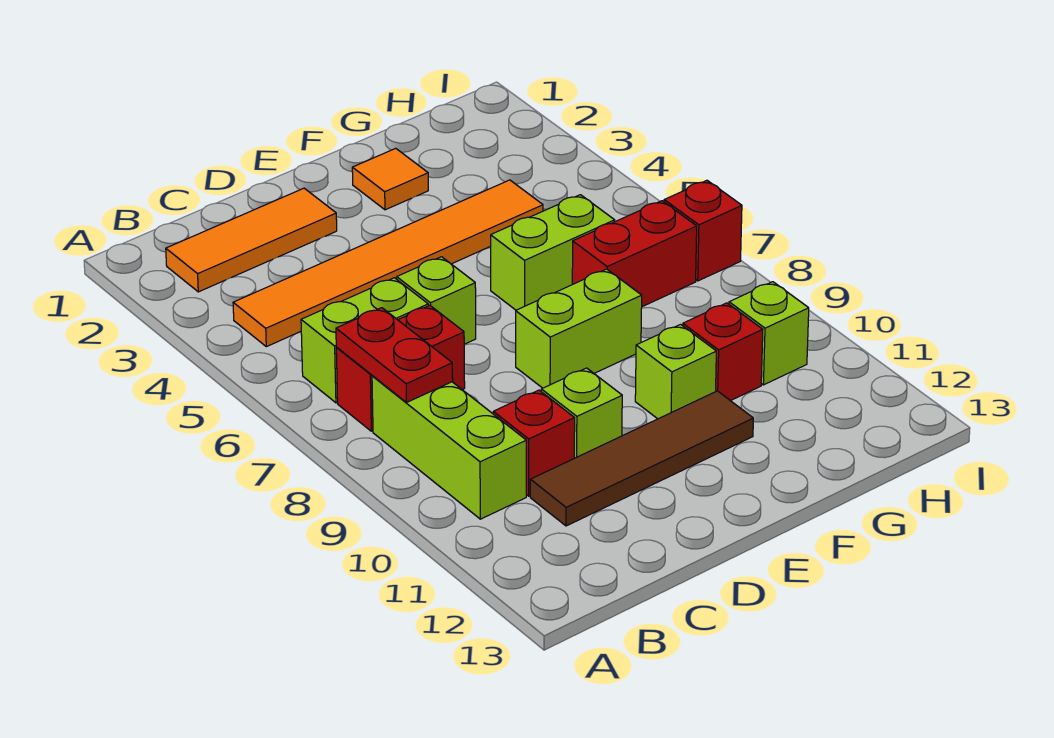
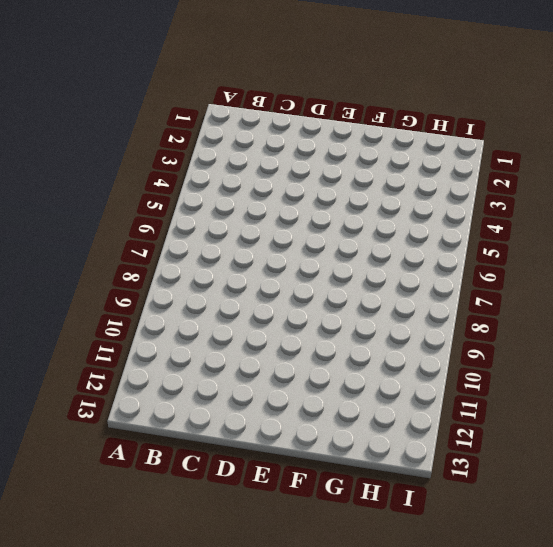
none -> orange 1x3 tile [166,188,337,292]
none -> orange 1x6 tile [233,180,543,347]
none -> lime 1x2 brick [301,278,428,403]

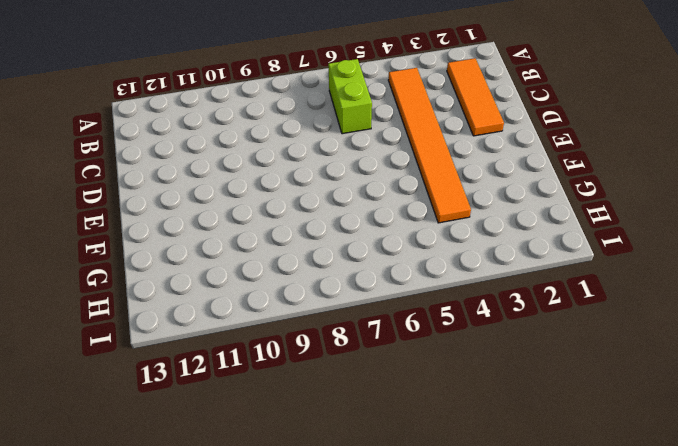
none -> red 1x2 brick [336,305,465,431]
none -> lime 1x3 brick [372,376,526,519]
none -> red 1x1 brick [493,390,575,496]

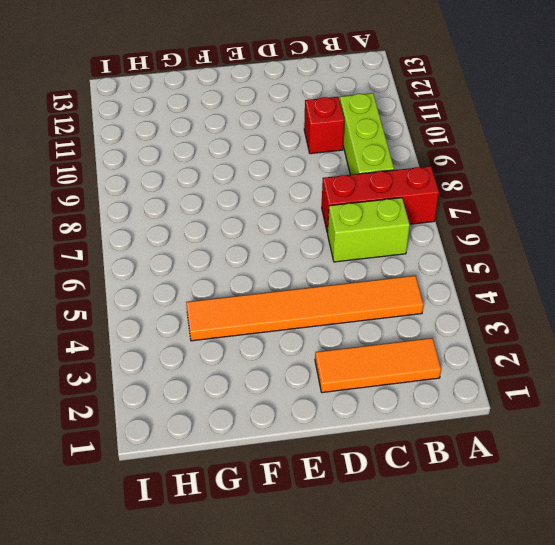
red 1x3 brick [322,166,439,233] -> red 1x2 brick [336,305,465,431]
none -> brown 1x4 tile [530,391,753,526]
none -> lime 1x1 brick [397,257,476,344]
none -> lime 1x1 brick [541,368,622,458]

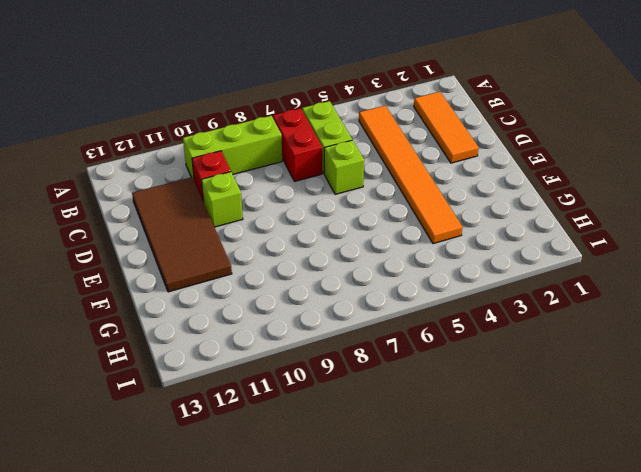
brown 2x4 tile [132,177,232,292] -> brown 1x4 tile [530,391,753,526]
none -> lime 1x2 brick [516,269,642,388]
none -> orange 1x1 tile [352,148,428,210]
none -> lime 1x2 brick [491,195,615,310]

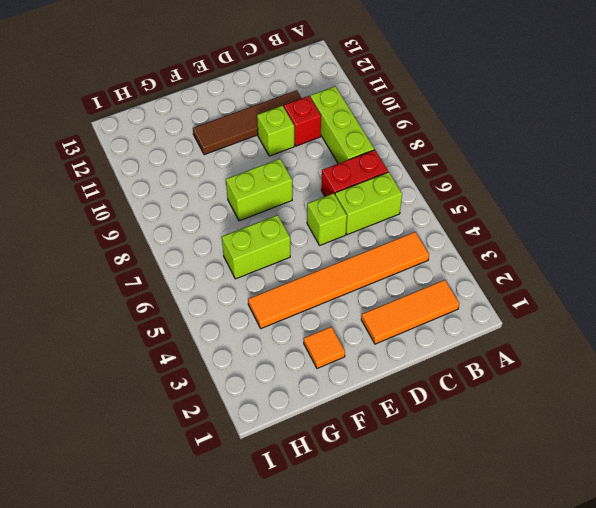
none -> lime 1x1 brick [635,324,716,419]
none -> red 1x2 brick [572,201,697,307]
none -> red 1x1 brick [683,303,763,401]

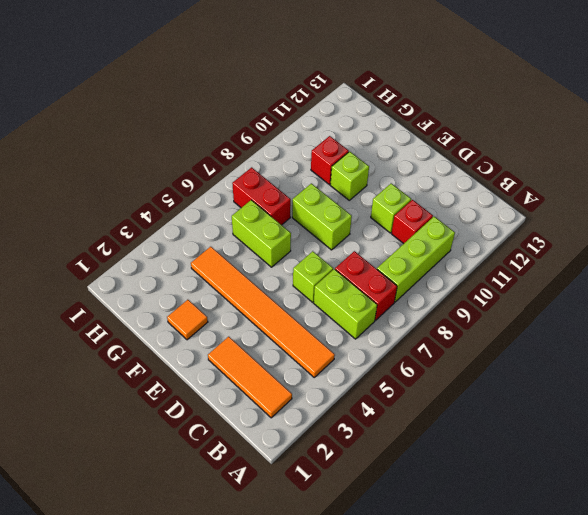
none -> brown 1x4 tile [530,391,753,526]
none -> lime 1x1 brick [729,282,809,385]
none -> red 1x1 brick [664,180,742,281]

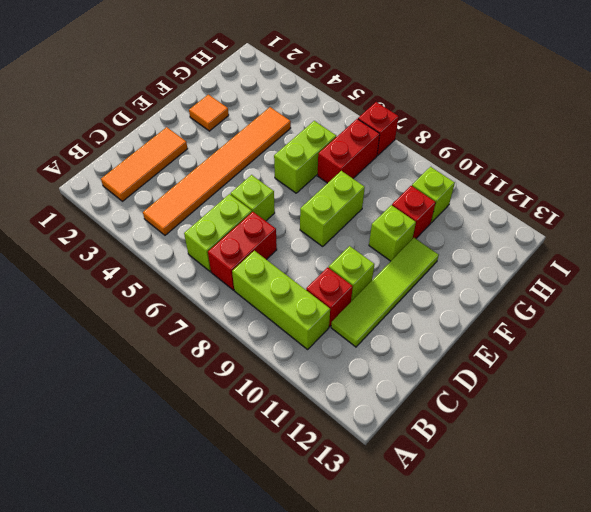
lime 1x4 tile [331,238,439,347] -> brown 1x4 tile [530,391,753,526]
none -> red 1x2 plate [336,308,453,403]

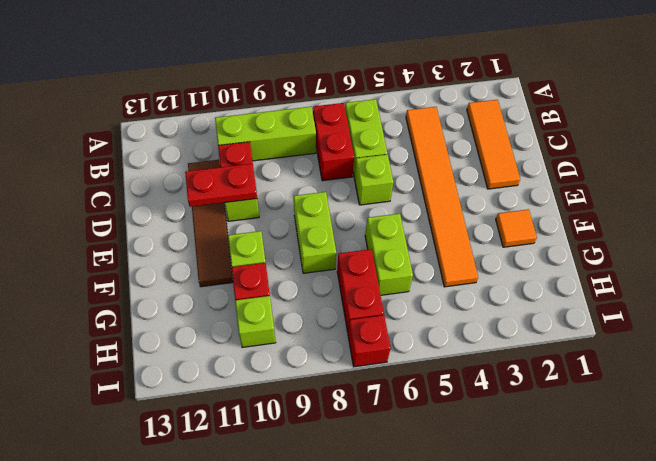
red 1x2 plate [185,164,257,207] -> red 1x2 plate moved to [336,308,453,403]

